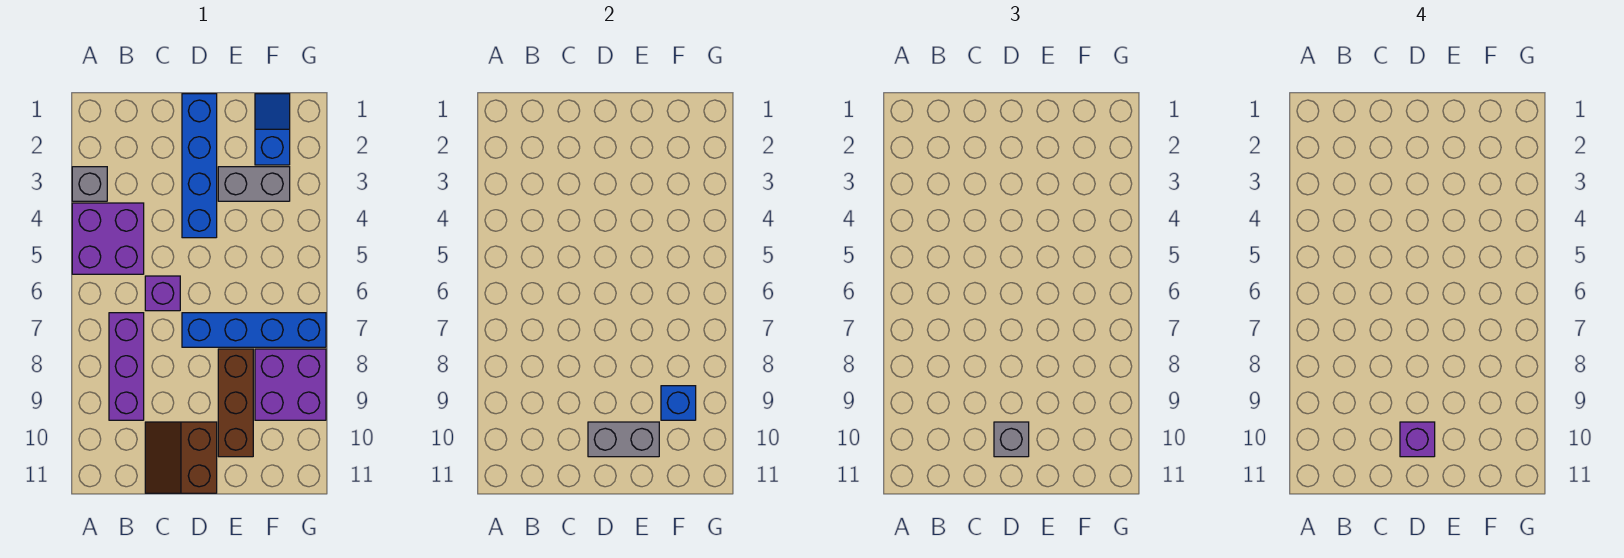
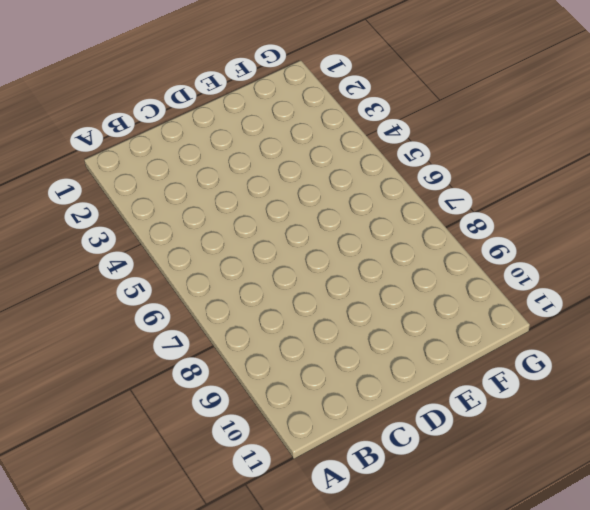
none -> grey 1x1 brick [72,167,107,201]
none -> purple 2x2 brick [72,203,144,274]
none -> purple 1x3 brick [109,313,144,420]

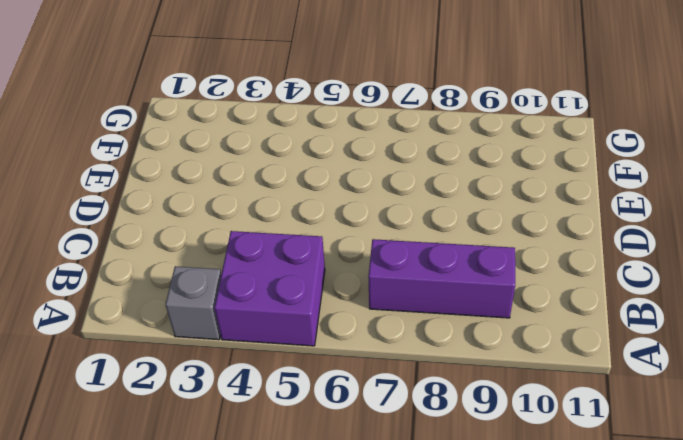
none -> purple 1x1 brick [145,276,180,311]
none -> brown 2x2 slope [145,422,217,493]
none -> blue 1x4 brick [182,94,217,238]

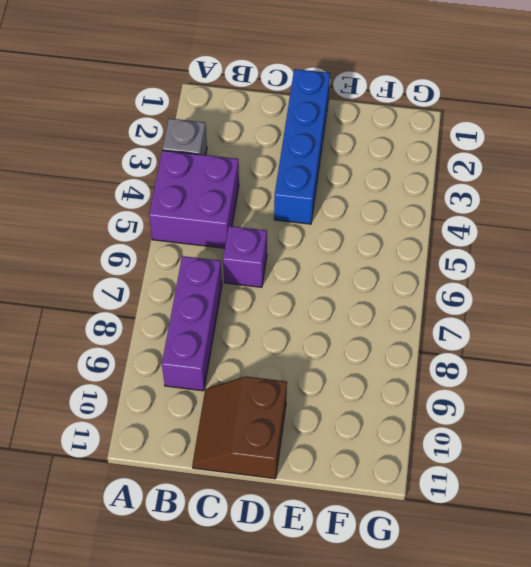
none -> blue 1x4 brick [182,313,326,347]
none -> grey 1x2 brick [218,167,290,201]
none -> brown 1x3 brick [218,349,253,457]

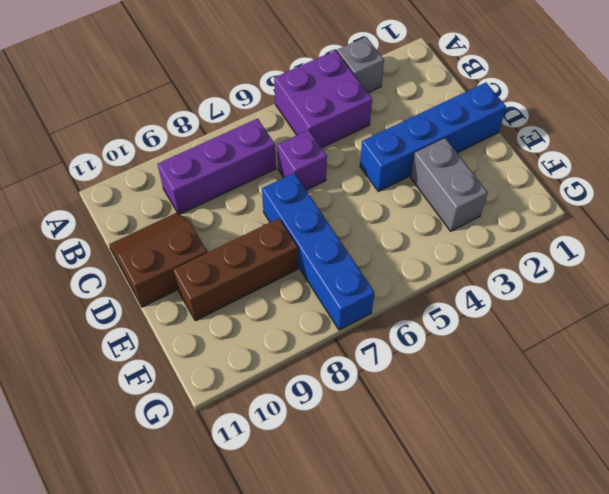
none -> blue 1x2 slope [255,94,290,165]
none -> purple 2x2 brick [255,349,326,420]
none -> grey 1x2 brick [588,422,659,457]

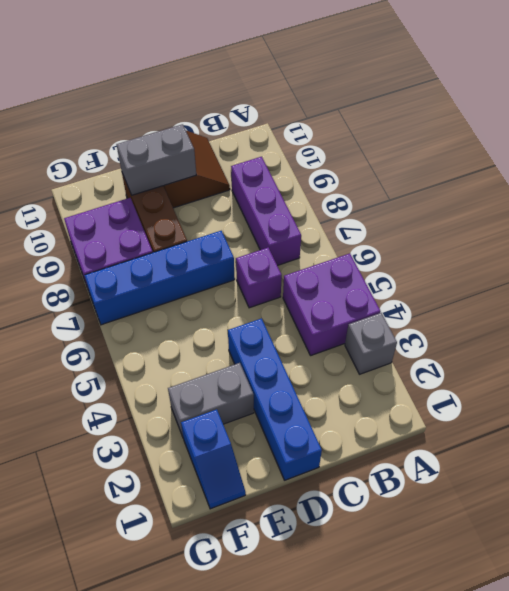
none -> blue 1x1 brick [661,386,696,420]
none -> grey 1x1 brick [994,422,1029,457]
none -> purple 1x1 brick [1400,422,1435,457]

